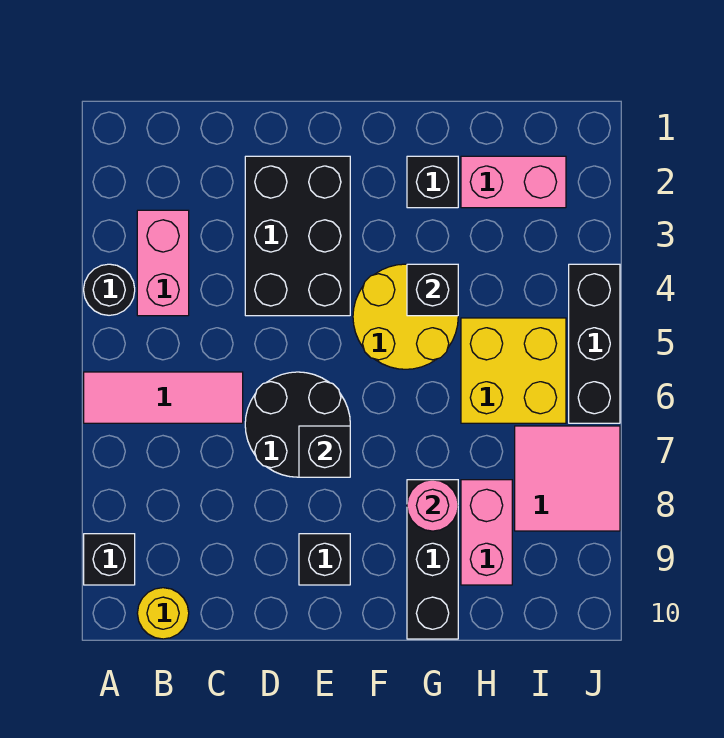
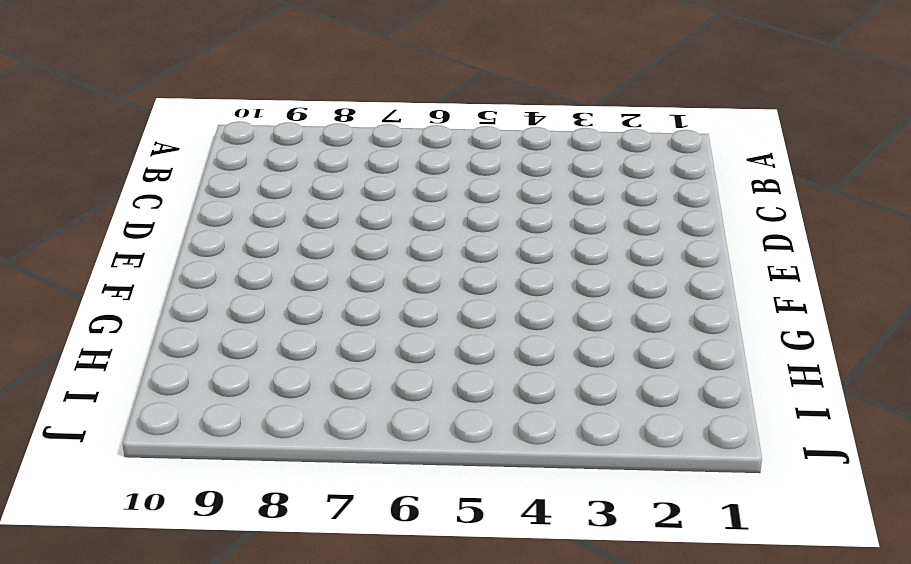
none -> black 1x1 round brick [84,264,135,315]
none -> pink 1x3 tile [84,372,243,423]
none -> black 1x1 brick [84,534,135,585]

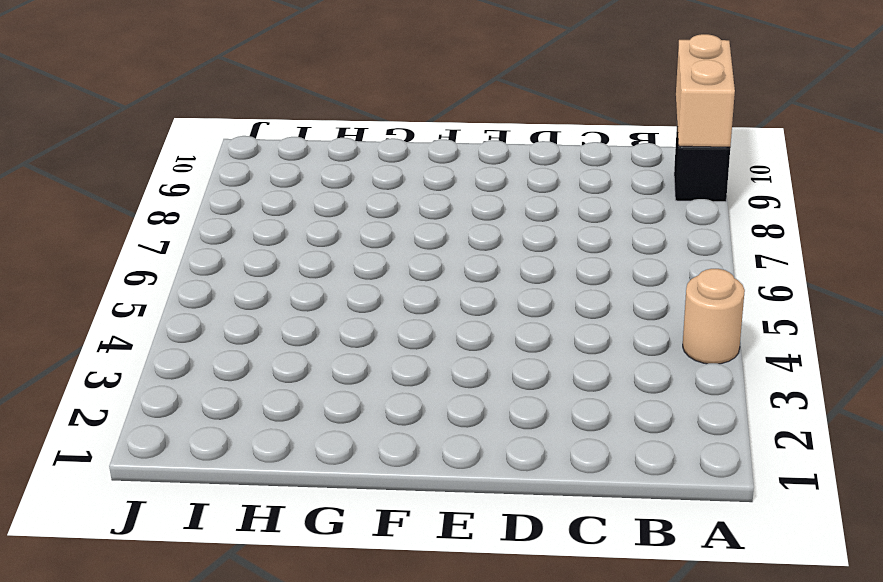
tan 1x1 round brick [683,269,745,364] -> black 1x1 round brick [84,264,135,315]
tan 1x2 brick [676,34,735,147] -> none
none -> pink 1x3 tile [84,372,243,423]
none -> pink 1x2 brick [137,210,189,316]
none -> yellow 1x1 round brick [137,588,189,639]

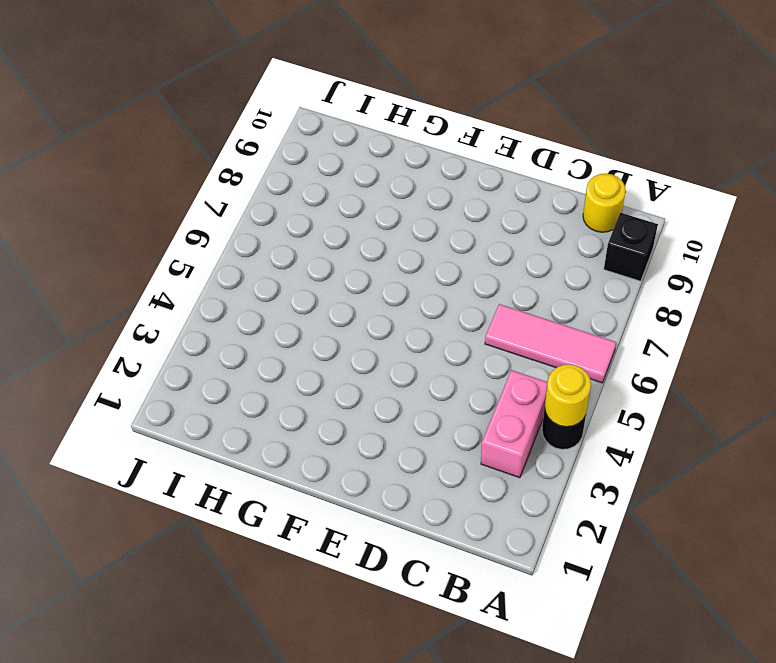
yellow 1x1 round brick [545,364,591,427] -> none
none -> black 2x3 brick [245,156,350,316]
none -> black 2x2 round brick [245,372,350,477]
none -> black 1x1 brick [299,534,350,585]

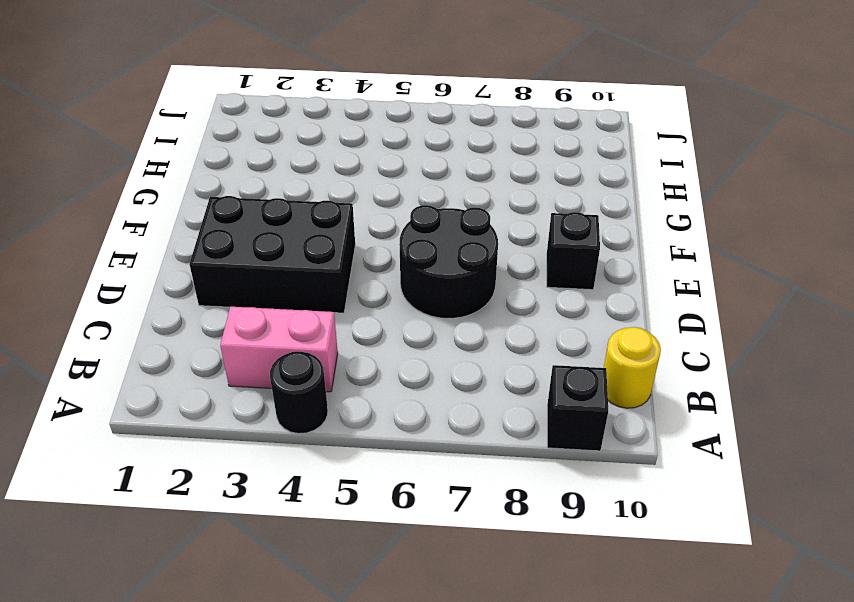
none -> pink 1x3 tile [84,372,243,423]
none -> yellow 2x2 round brick [353,264,458,369]
none -> black 1x1 brick [407,156,458,208]

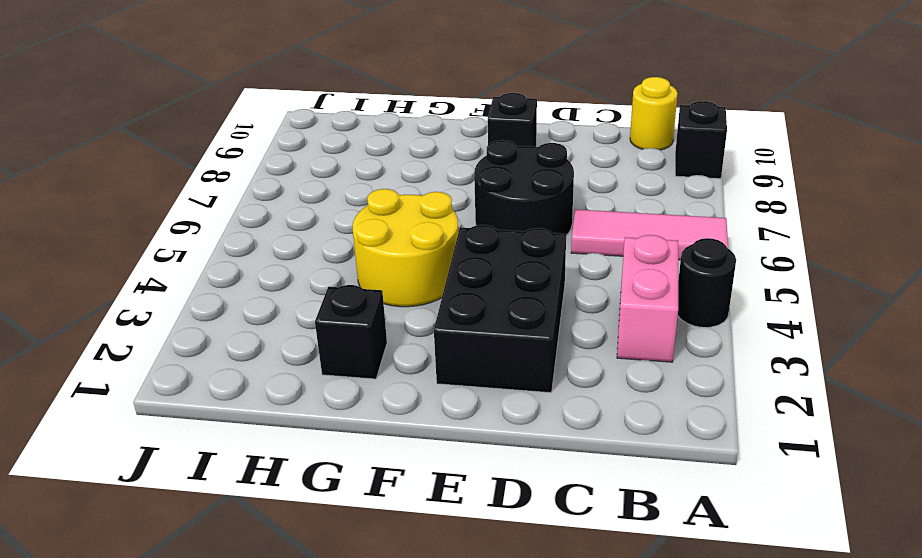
none -> black 1x3 brick [407,480,458,639]
none -> pink 1x2 brick [461,156,566,208]
none -> yellow 2x2 brick [461,318,566,423]

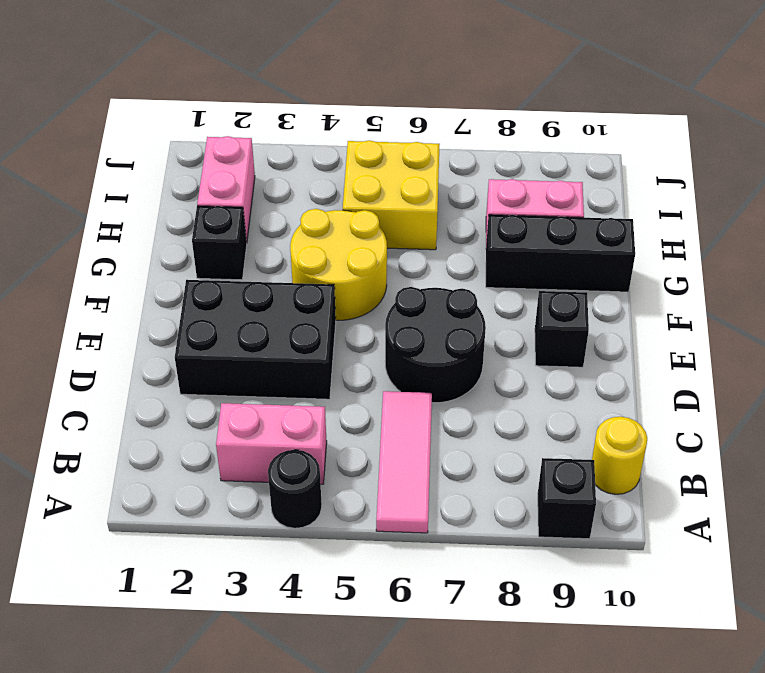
none -> pink 2x2 tile [515,426,620,531]
none -> black 1x3 brick [569,264,620,423]
none -> black 1x1 brick [299,426,350,477]

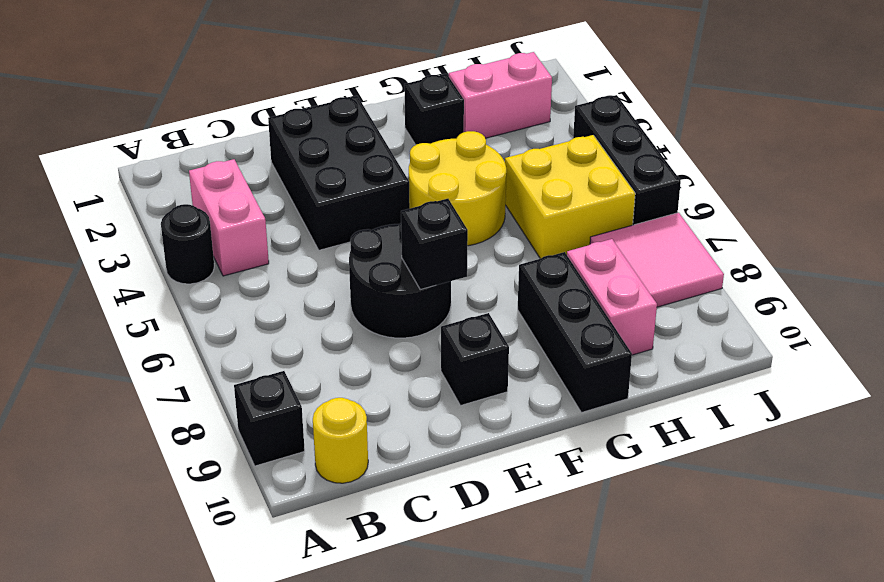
none -> pink 1x3 tile [84,372,243,423]
none -> black 1x1 brick [407,264,458,316]
none -> pink 1x1 round brick [407,480,458,531]

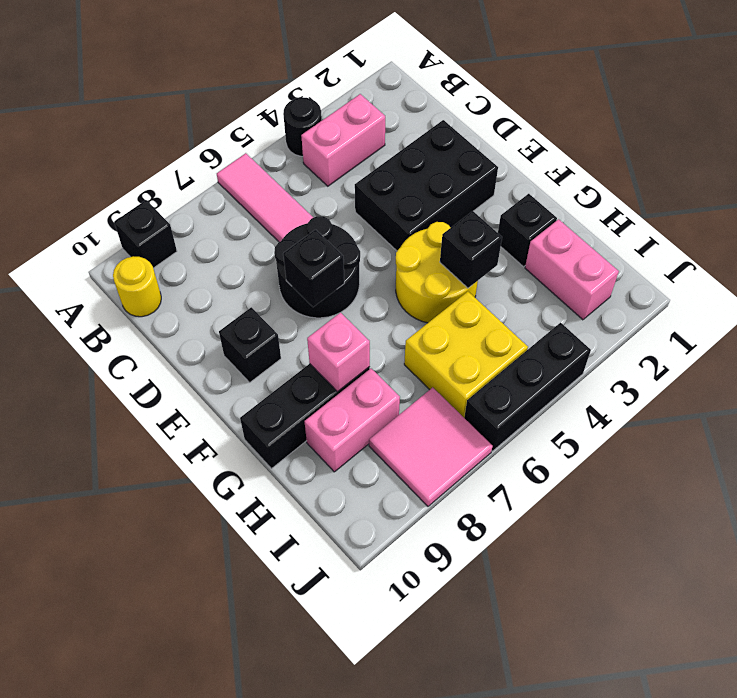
pink 1x1 brick [307,312,370,392] -> pink 1x1 round brick [407,480,458,531]

